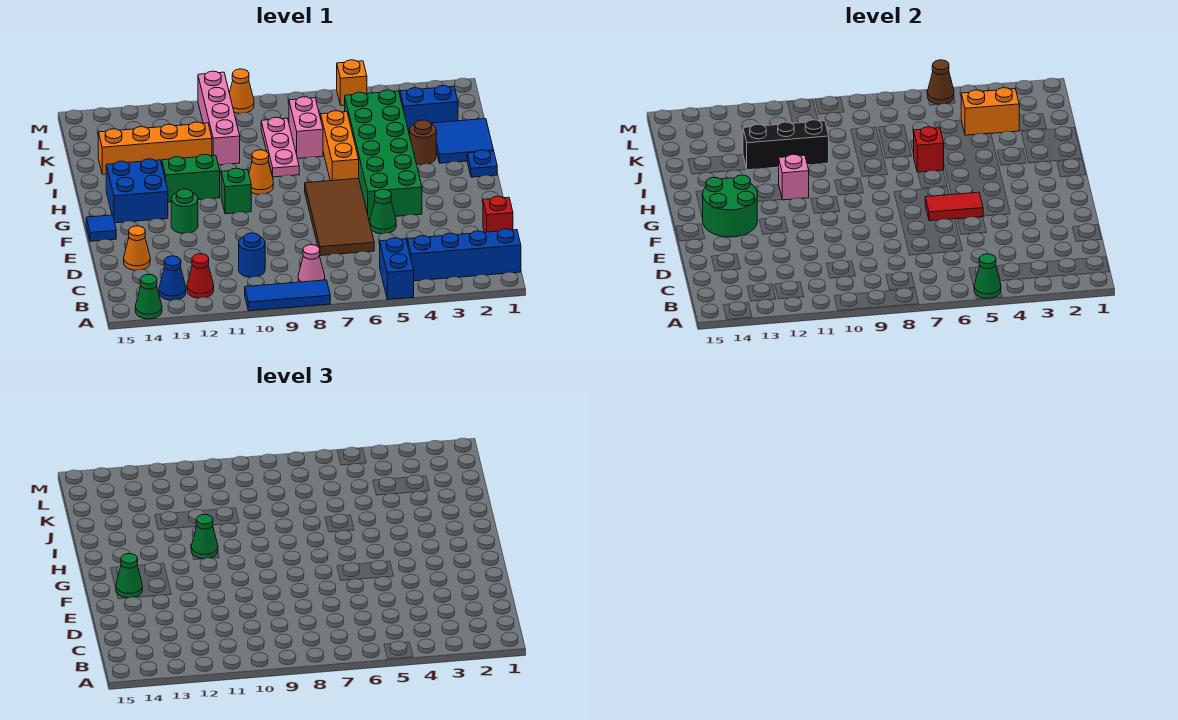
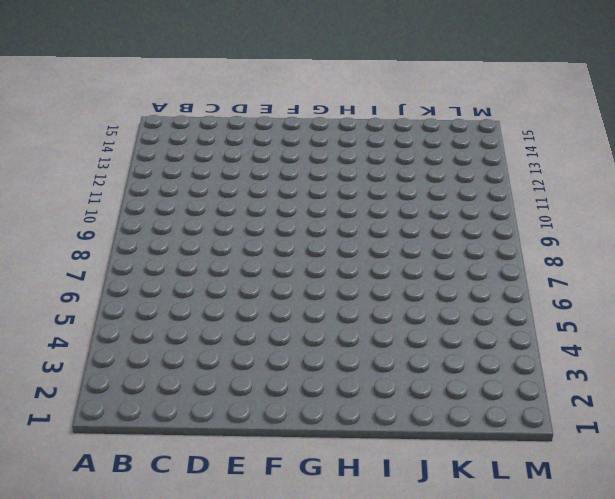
none -> blue 1x2 brick [380,238,414,300]
none -> blue 1x3 tile [245,280,330,311]
none -> green 1x1 cone [135,274,162,319]
none -> blue 1x4 brick [407,229,521,281]

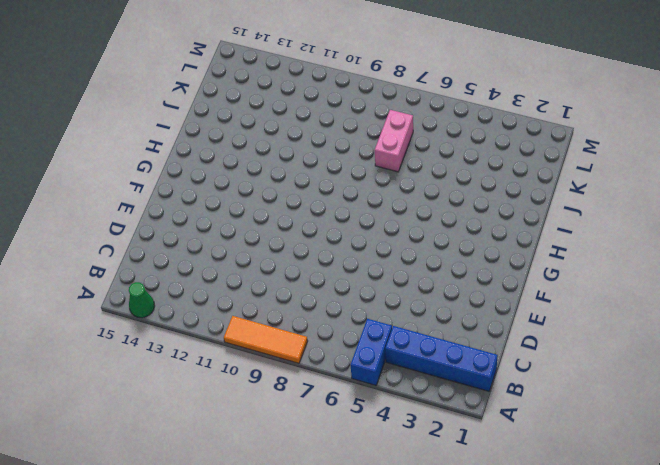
orange 1x3 tile [224,316,308,363] -> blue 1x3 tile [245,280,330,311]
none -> pink 1x1 cone [298,245,325,282]
none -> red 1x1 cone [187,254,214,298]
none -> blue 1x1 cone [159,256,186,300]
none -> blue 1x1 round brick [239,233,265,277]

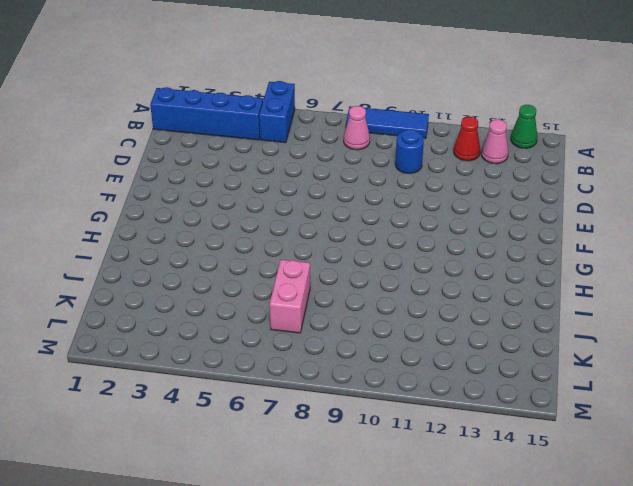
pink 1x1 cone [481,119,508,164] -> blue 1x1 cone [159,256,186,300]
none -> red 1x1 brick [483,196,513,232]
none -> brown 2x4 tile [305,178,374,256]
none -> orange 1x1 cone [124,226,150,270]
none -> green 1x1 cone [370,189,396,234]

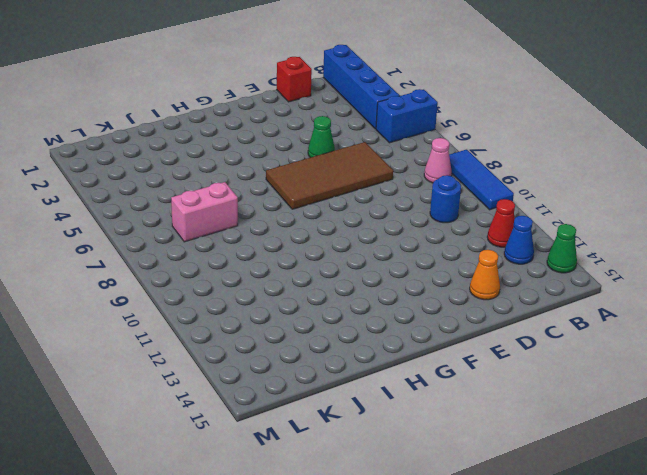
none -> green 2x6 brick [345,90,422,219]
none -> green 1x1 round brick [171,189,198,233]
none -> blue 1x1 tile [86,215,116,241]
none -> green 1x1 brick [221,168,251,214]

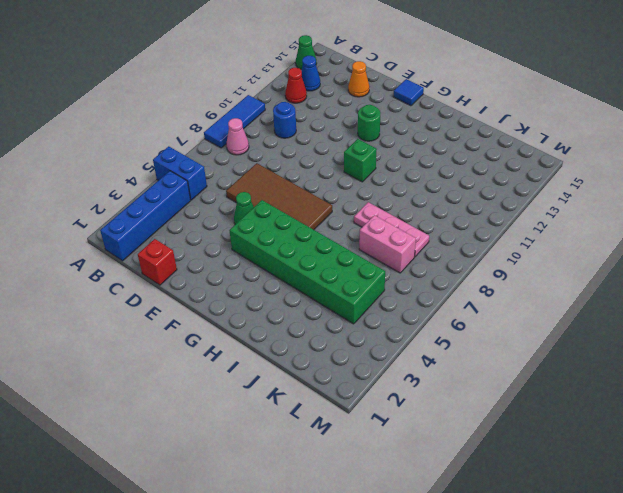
none -> blue 2x2 brick [106,159,168,223]
none -> blue 1x1 plate [467,150,497,177]
none -> orange 1x3 brick [321,111,359,181]
none -> orange 1x1 cone [249,150,273,194]

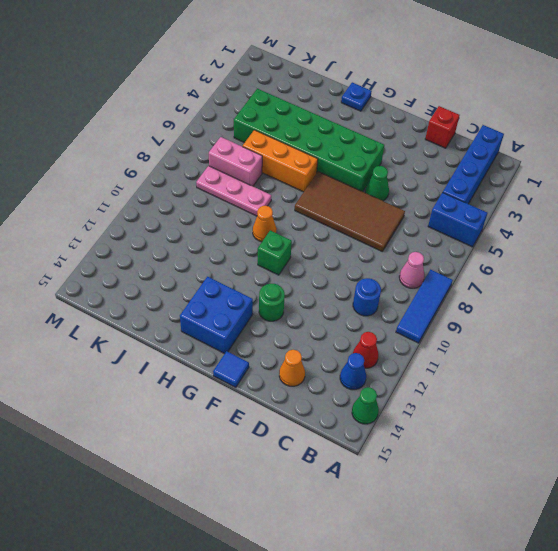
none -> green 1x2 brick [162,154,220,202]
none -> blue 2x2 tile [432,119,494,163]
none -> brown 1x1 round brick [410,120,436,165]
none -> pink 1x4 brick [198,71,240,165]

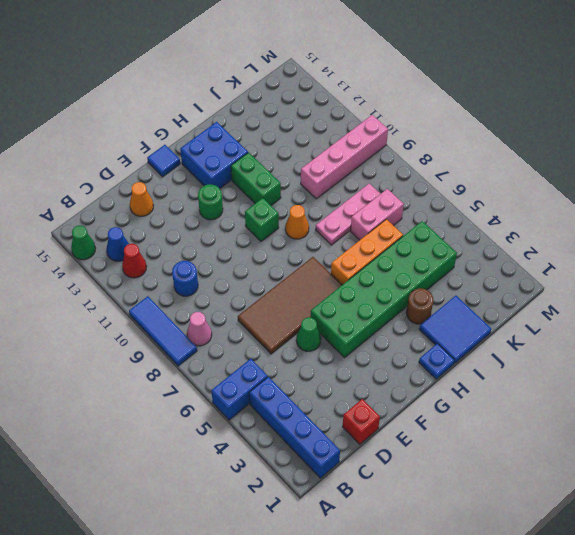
none -> orange 1x4 brick [98,122,212,174]
none -> blue 1x2 brick [400,86,458,133]
none -> orange 1x1 brick [337,60,367,105]
none -> orange 1x1 cone [229,69,254,113]

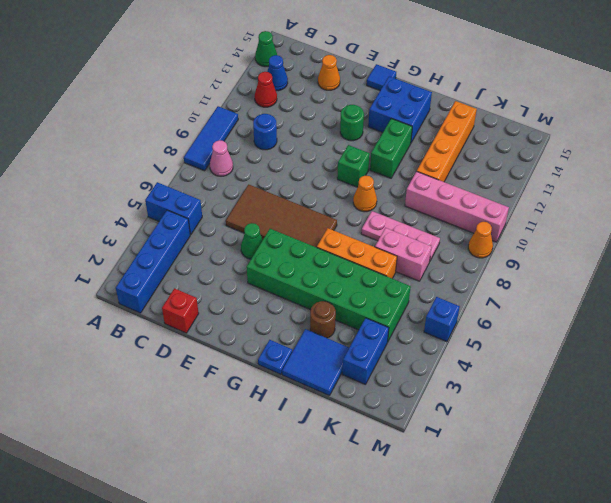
blue 1x1 brick [424,297,460,342] -> orange 1x1 brick [337,60,367,105]
none -> green 1x1 cone [974,254,1001,298]
none -> red 1x2 tile [925,192,983,221]
none -> green 2x2 round brick [703,175,757,237]
none -> pink 1x1 brick [779,154,809,200]

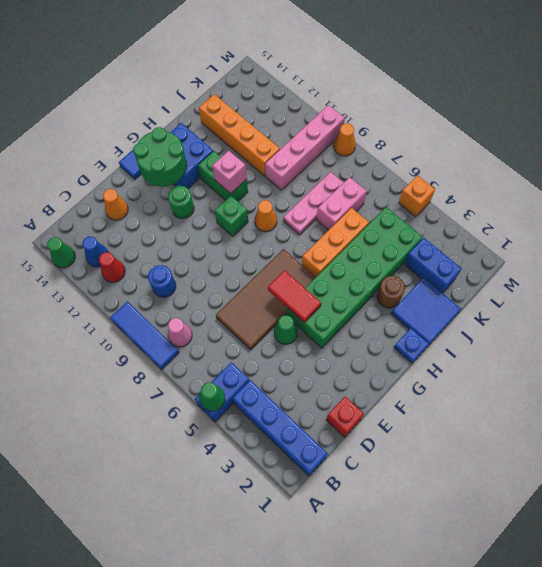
none -> red 1x1 brick [913,127,944,172]
none -> black 1x3 brick [743,120,829,170]
none -> orange 1x2 brick [961,88,1019,135]
none -> brown 1x1 cone [928,60,954,104]

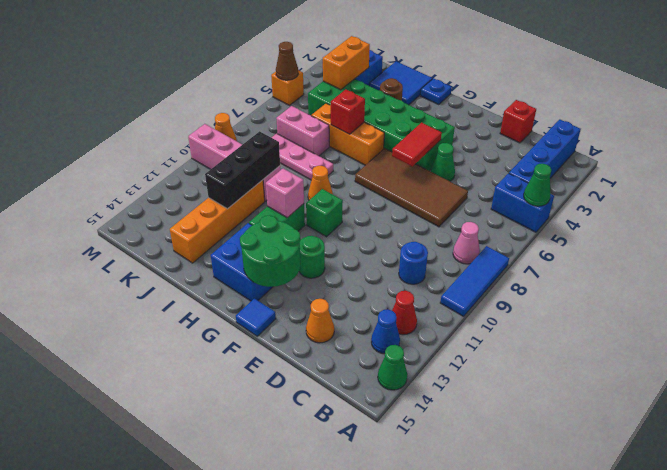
none -> green 1x1 cone [116,554,142,598]
none -> green 1x1 cone [191,514,218,559]

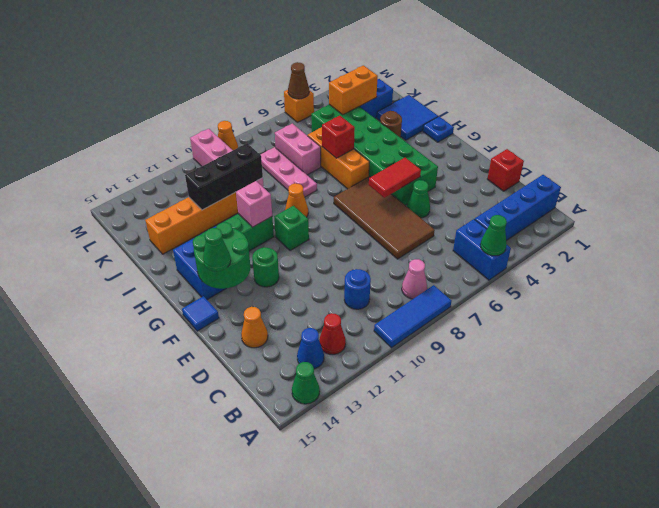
none -> green 1x1 cone [191,514,218,559]

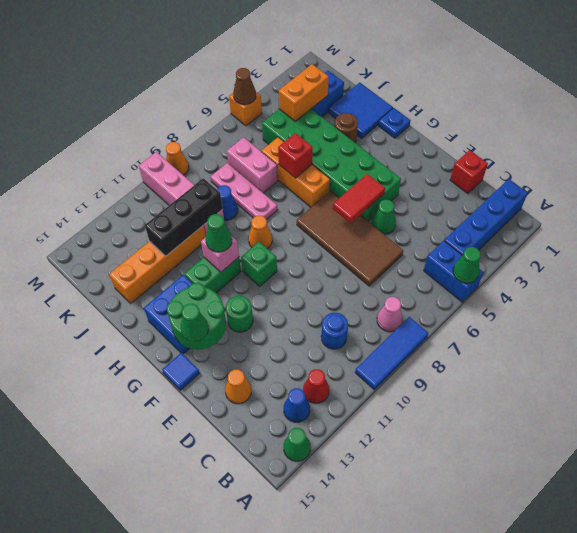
blue 1x1 cone [217,185,238,220] -> none

